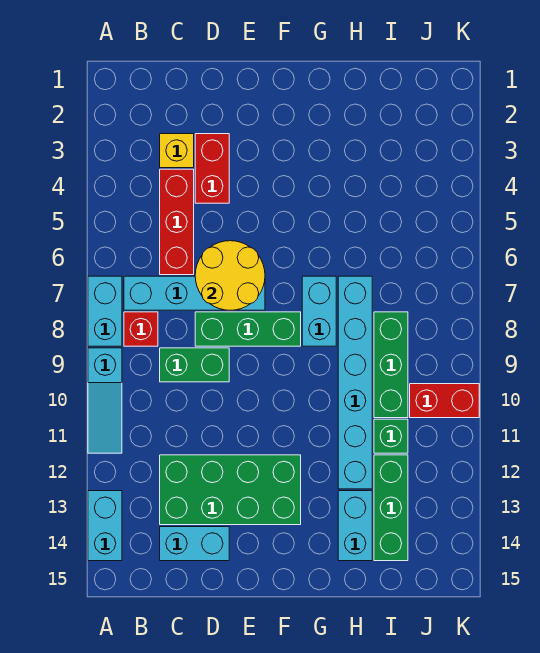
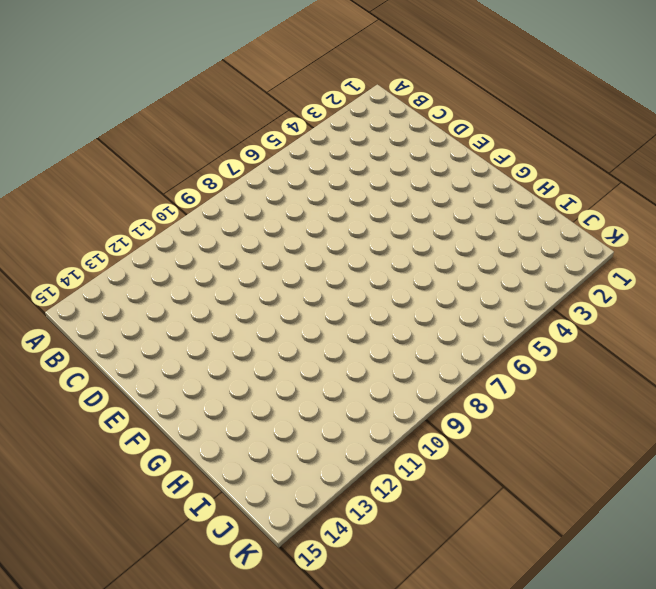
none -> cyan 1x2 brick [88,276,122,346]
none -> cyan 1x3 slope [88,348,122,453]
none -> cyan 1x2 brick [88,491,122,561]

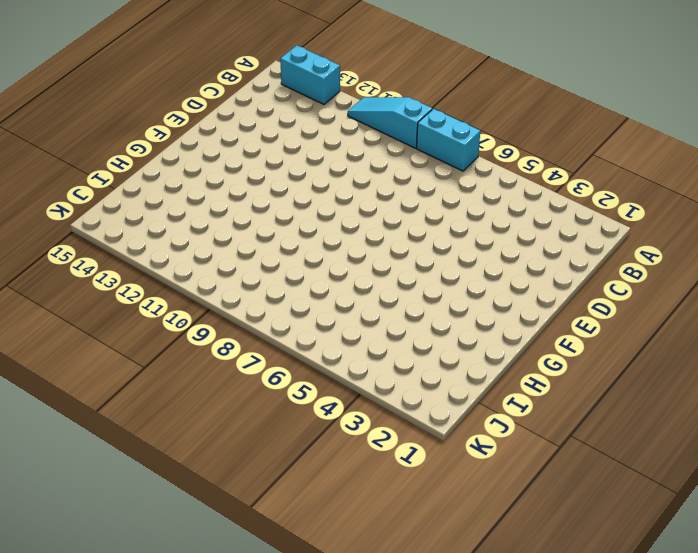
none -> cyan 1x4 brick [124,276,265,310]
none -> red 1x1 brick [124,312,158,346]
none -> yellow 1x1 brick [160,134,194,168]

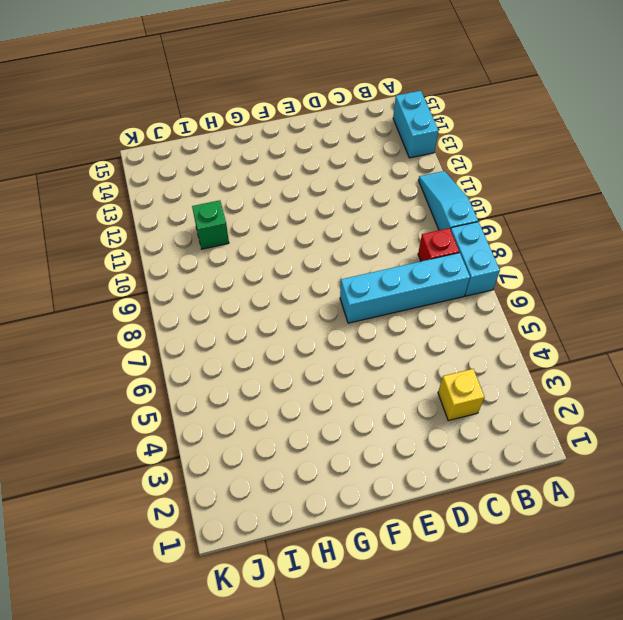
none -> red 1x3 brick [160,169,194,275]
none -> green 1x2 brick [160,348,229,382]
none -> green 2x4 brick [160,455,301,525]

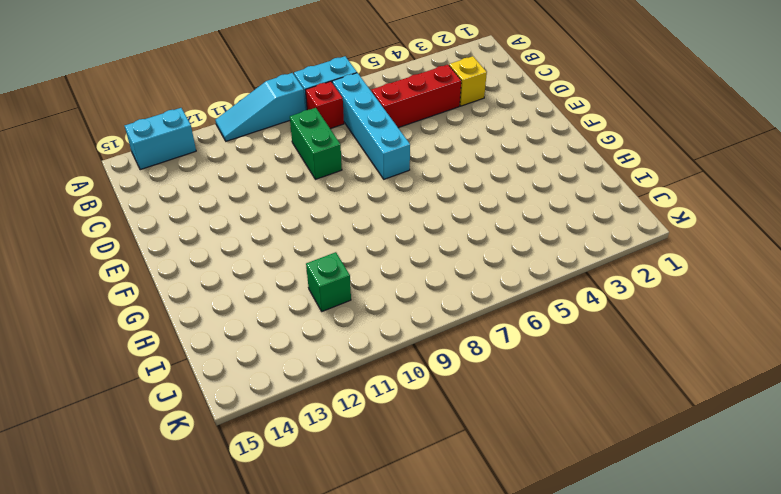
none -> green 2x4 brick [160,455,301,525]
none -> cyan 1x2 brick [160,527,229,561]
none -> red 1x2 brick [195,134,229,203]

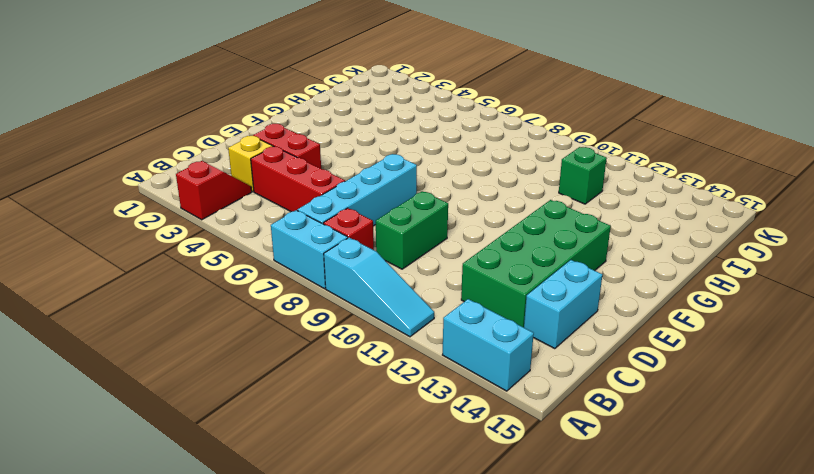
red 1x2 slope [176,161,252,220] -> none
none -> green 1x3 brick [195,312,301,346]
none -> cyan 1x2 brick [302,276,336,346]
none -> cyan 1x6 brick [338,276,372,489]

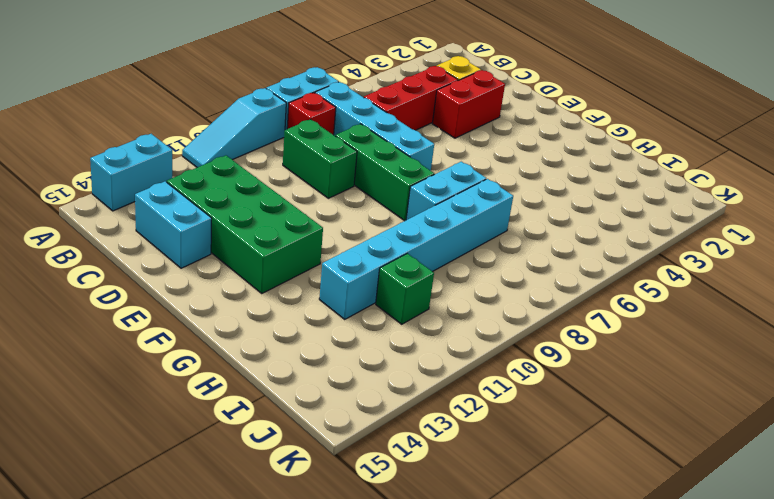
none -> cyan 1x2 brick [338,491,372,561]
none -> green 1x3 brick [374,312,408,418]
none -> green 1x3 brick [374,455,408,561]

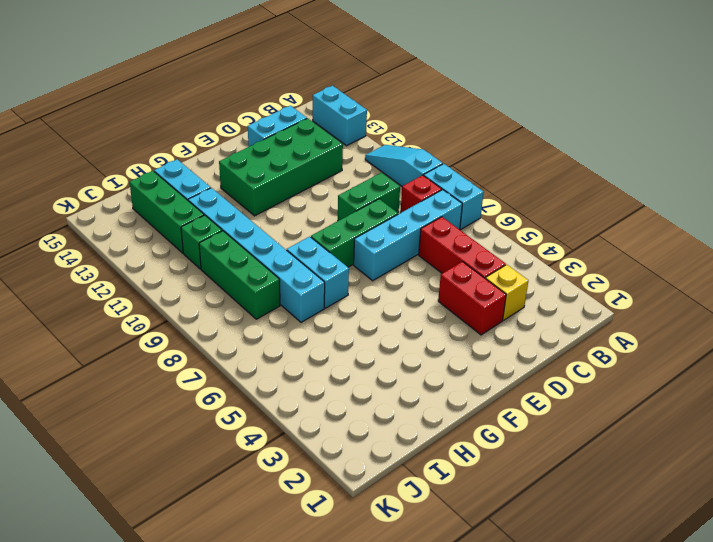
none -> red 1x2 brick [410,384,479,418]
none -> yellow 2x2 round brick [195,241,265,310]

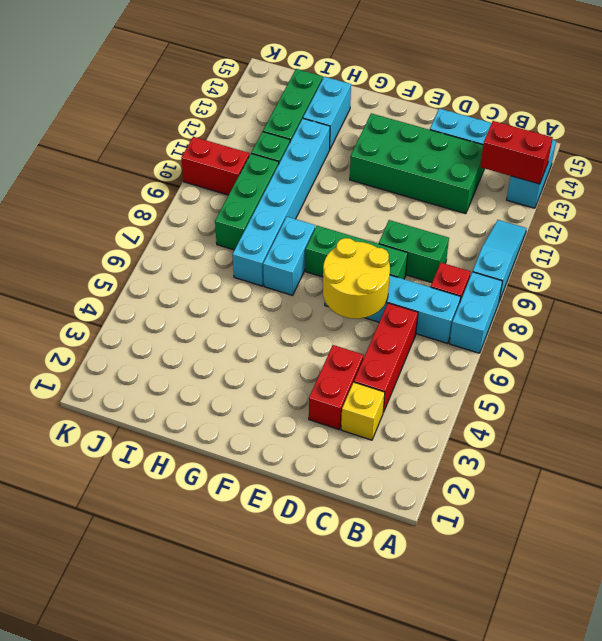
red 1x2 brick [480,121,553,184] -> none

